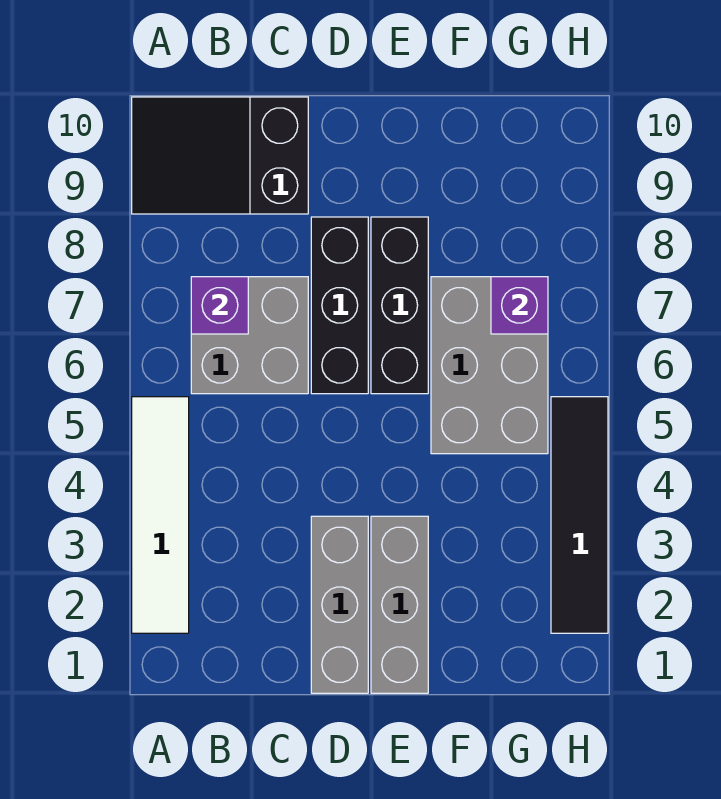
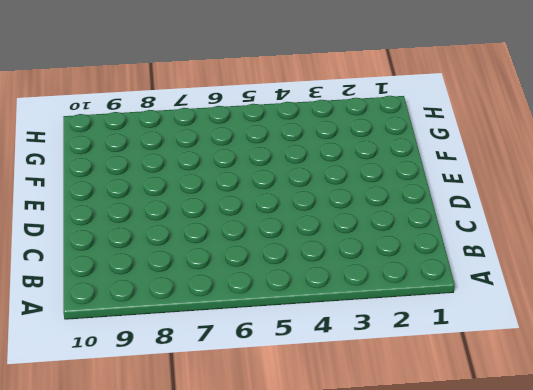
none -> white 1x4 tile [132,397,189,633]
none -> black 2x3 slope [132,97,308,214]

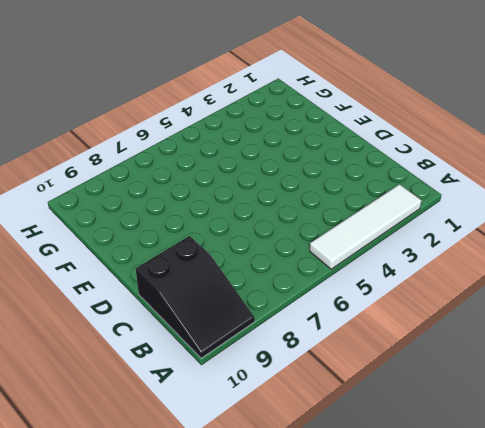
none -> grey 2x2 brick [191,277,308,394]
none -> grey 1x3 brick [311,516,368,693]

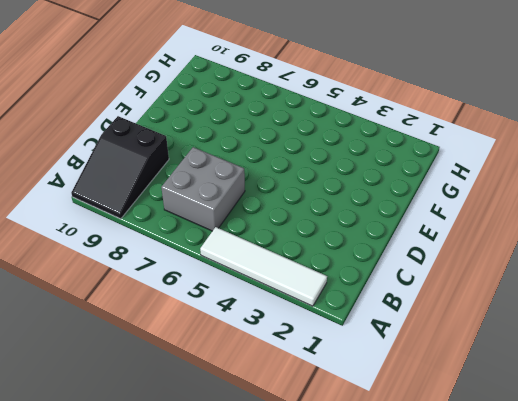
none -> grey 1x3 brick [311,516,368,693]
none -> black 1x3 brick [311,217,368,394]

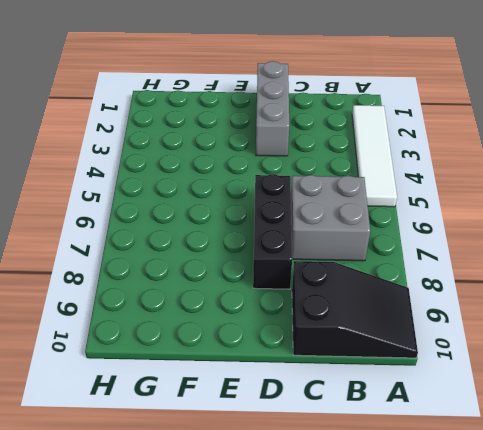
none -> grey 1x3 brick [371,516,428,693]
none -> black 1x3 brick [371,217,428,394]

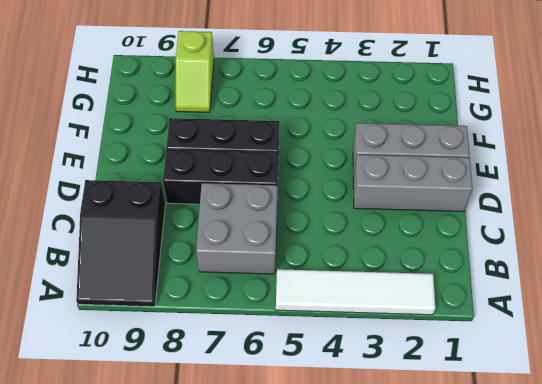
lime 1x2 slope [176,31,214,112] -> none
none -> grey 2x3 brick [431,277,548,454]
none -> black 1x4 tile [551,397,608,633]

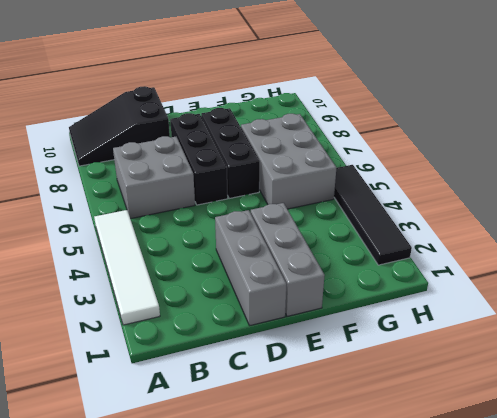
none -> purple 1x1 brick [191,277,248,334]
none -> purple 1x1 brick [491,277,548,334]

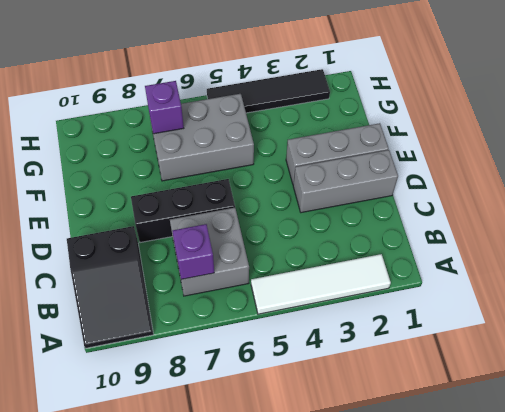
none -> black 1x3 brick [371,217,428,394]

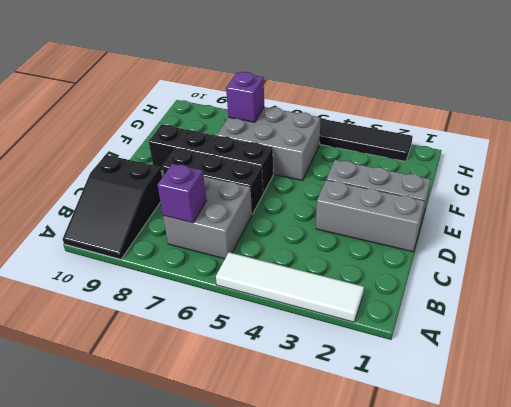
black 1x4 brick [149,125,273,193] -> black 1x3 brick [371,217,428,394]

